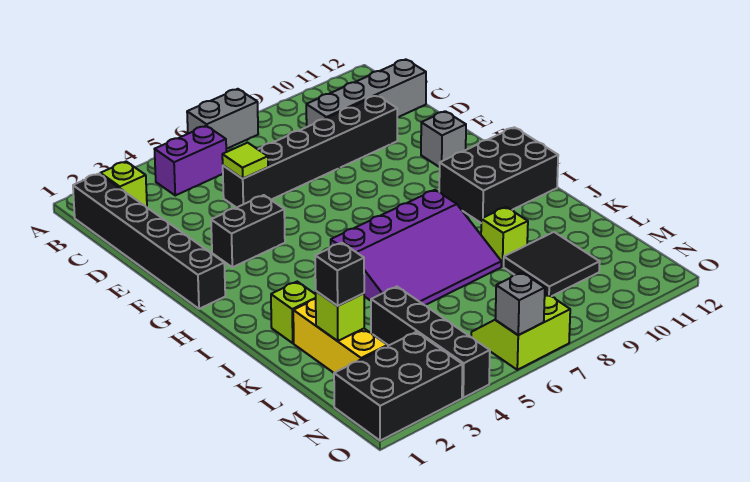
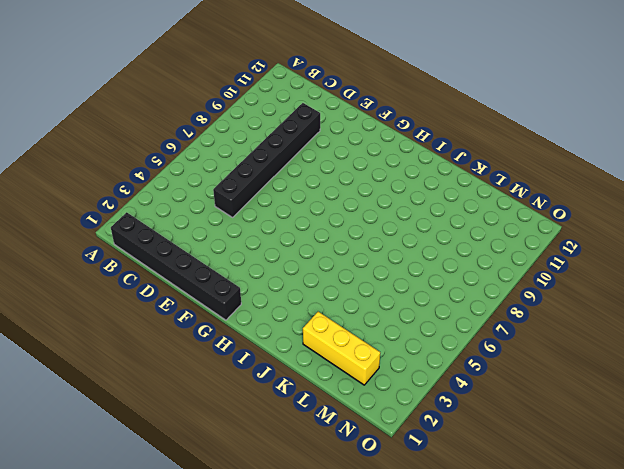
none -> grey 1x2 brick [187,89,258,149]
none -> lime 1x1 brick [100,162,147,207]
none -> purple 1x2 brick [155,126,226,195]

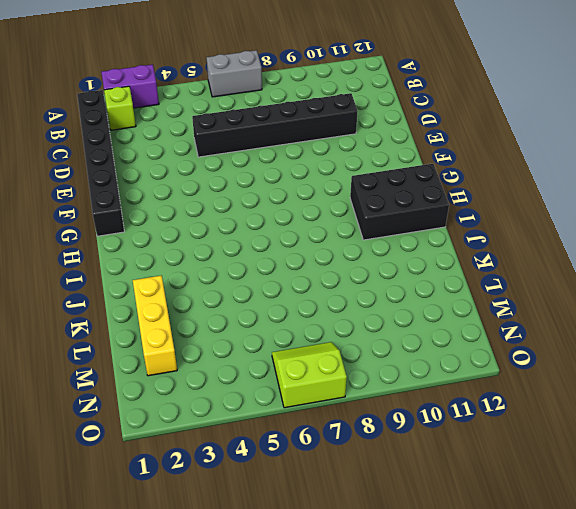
purple 1x2 brick [101,65,159,108] -> purple 1x2 brick moved to [155,126,226,195]
none -> grey 1x4 brick [306,59,426,127]
none -> black 1x2 brick [211,195,285,267]
none -> grey 1x1 brick [421,111,466,167]

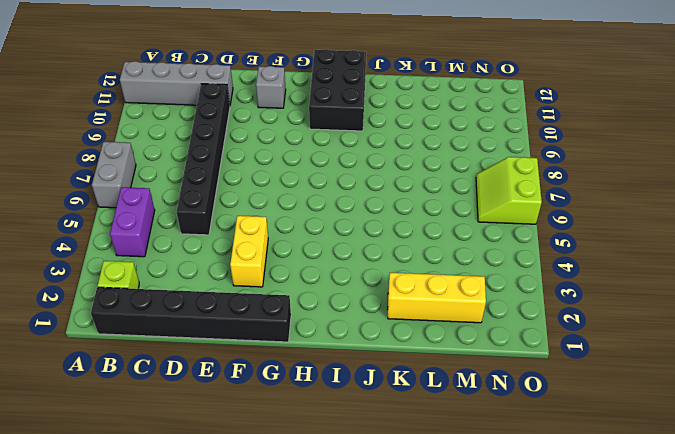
grey 1x4 brick [120,61,233,105] -> grey 1x4 brick turned to [306,59,426,127]
yellow 1x2 brick [230,216,268,287] -> black 1x2 brick [211,195,285,267]
none -> purple 3x4 slope [331,190,501,305]
none -> lime 1x1 brick [271,282,316,343]
none -> lime 1x1 brick [481,207,528,267]

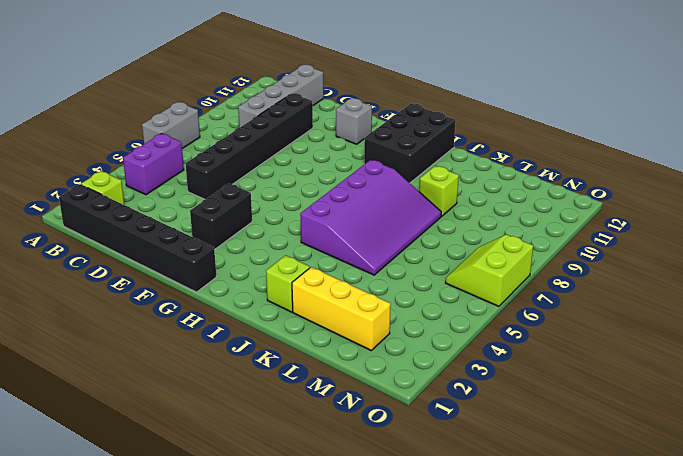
none -> black 1x4 brick [371,287,490,398]
none -> black 2x2 tile [504,232,600,296]
none -> black 2x3 brick [334,332,463,441]

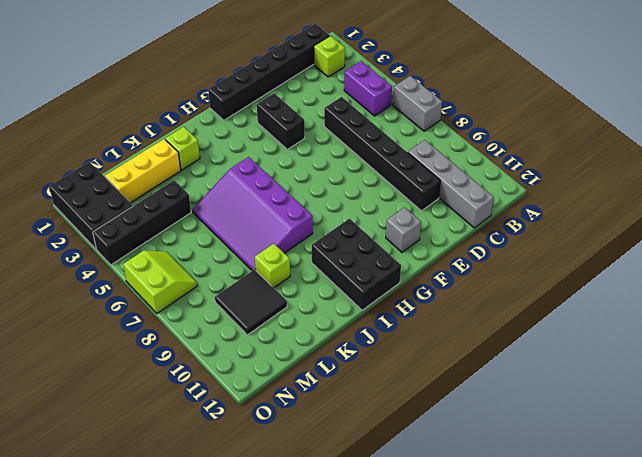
none -> lime 1x1 tile [222,143,268,179]
none -> lime 1x1 brick [316,291,364,341]
none -> grey 1x1 brick [495,272,545,335]

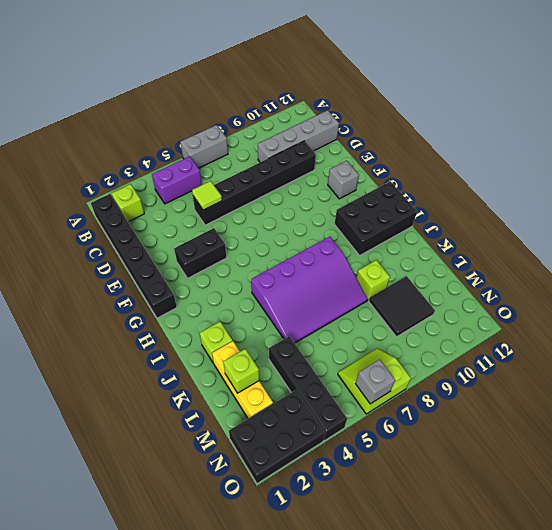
none -> black 1x1 brick [315,243,364,306]

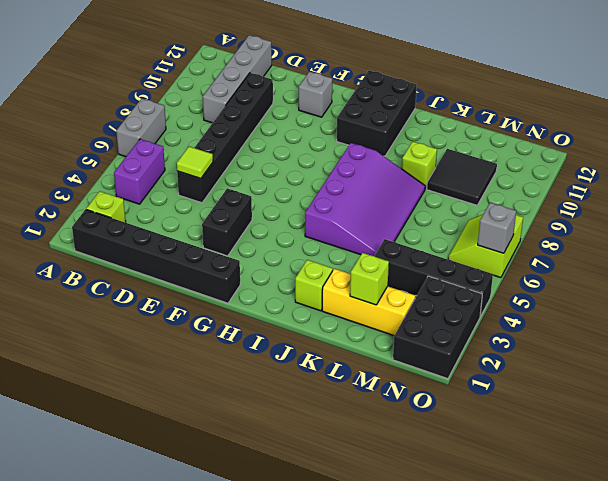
none -> black 1x1 brick [315,243,364,306]

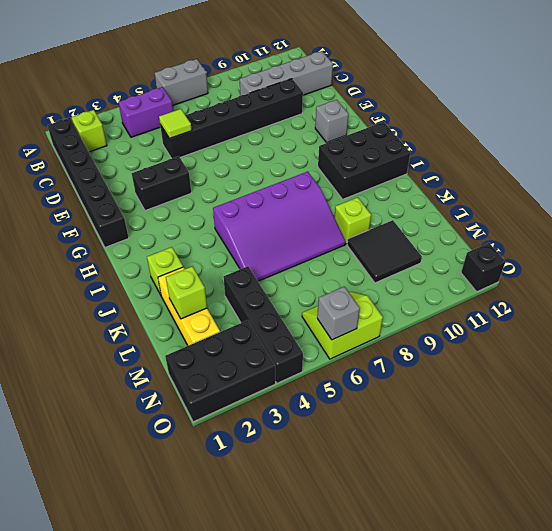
black 1x1 brick [461,243,505,292] -> black 1x1 brick moved to [315,243,364,306]

